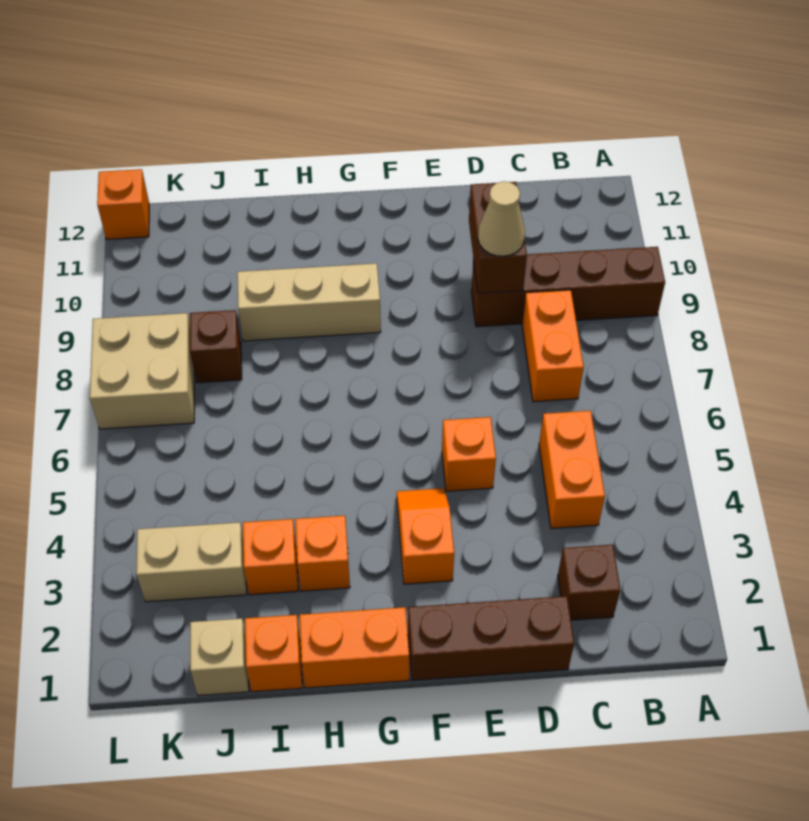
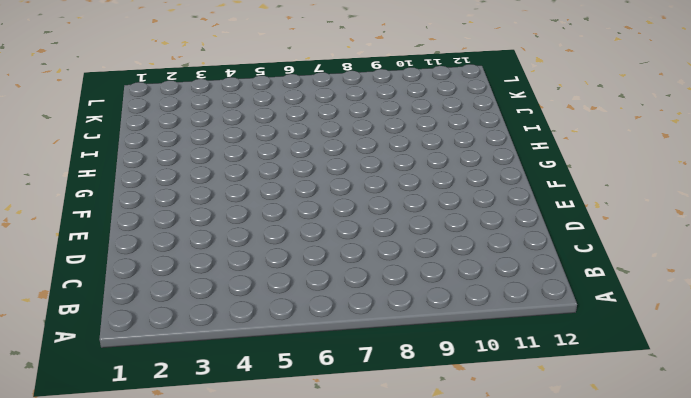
none -> brown 1x4 brick [471,247,665,327]
none -> brown 1x1 brick [558,545,620,620]
none -> orange 1x2 brick [539,411,605,529]

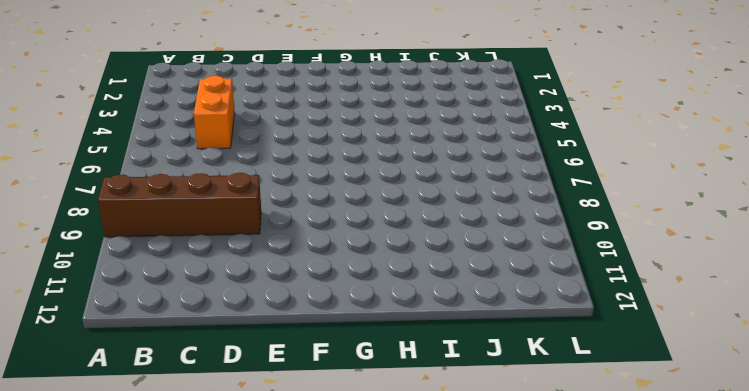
none -> brown 1x1 brick [558,545,620,620]
none -> orange 1x2 brick [522,290,584,402]
none -> brown 1x3 brick [408,596,574,680]

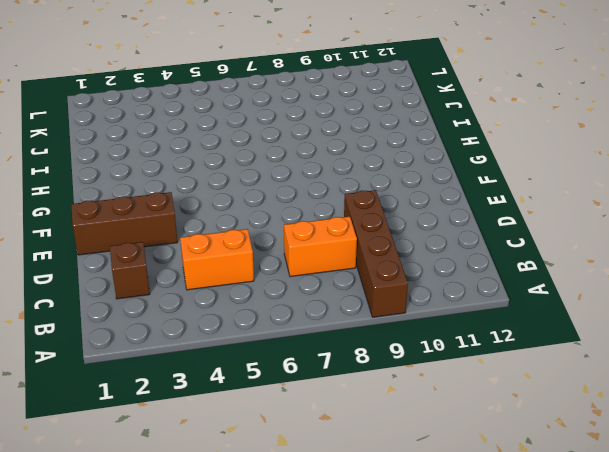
brown 1x3 brick [71,192,178,255] -> brown 1x3 brick turned to [408,596,574,680]
none -> orange 1x1 brick [442,417,496,491]
none -> orange 1x2 slope [397,488,454,584]
none -> orange 1x2 brick [300,607,409,688]

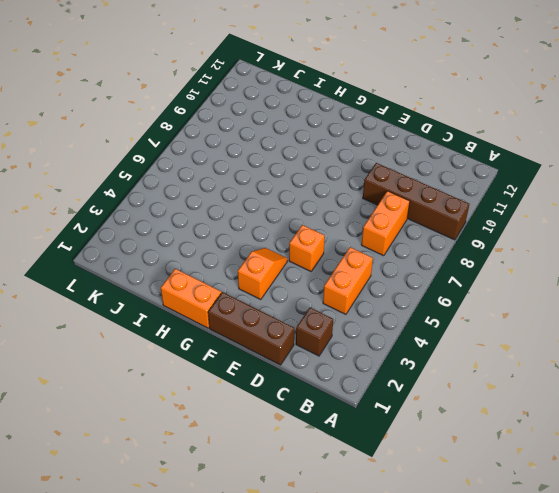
none -> tan 1x3 brick [237,263,381,341]
none -> orange 1x1 brick [295,516,350,591]
none -> orange 1x1 brick [245,615,302,692]

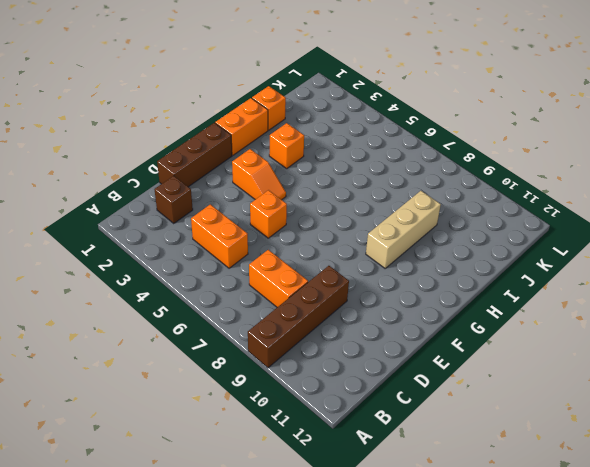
none -> orange 1x1 brick [243,519,298,595]
none -> tan 1x1 brick [190,619,249,696]
none -> tan 1x2 brick [136,522,247,602]

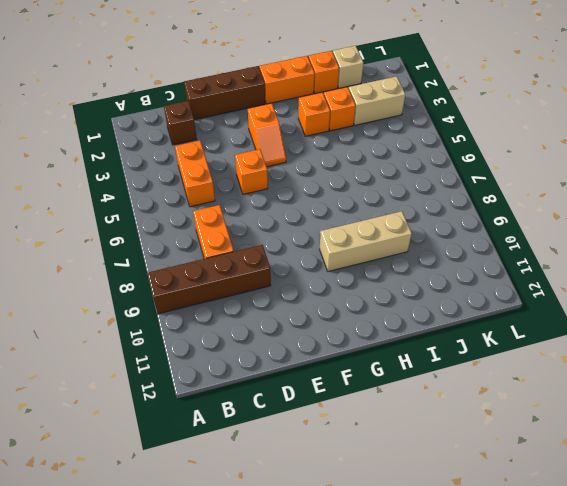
none -> brown 1x1 brick [190,310,242,383]
none -> tan 2x2 brick [90,313,194,429]
none -> orange 1x1 brick [97,169,149,239]

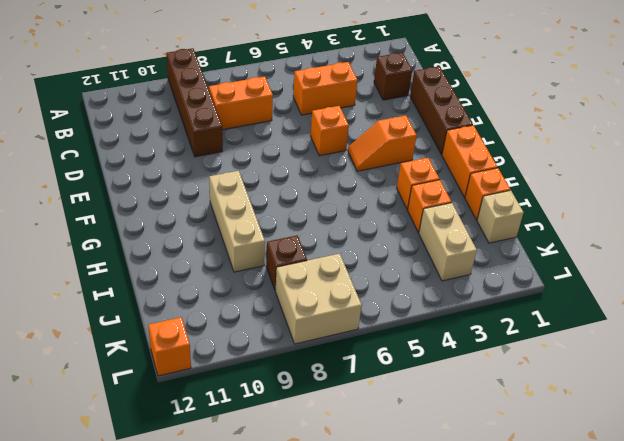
none -> brown 1x2 brick [469,182,527,293]
none -> tan 1x1 cone [478,181,525,256]

